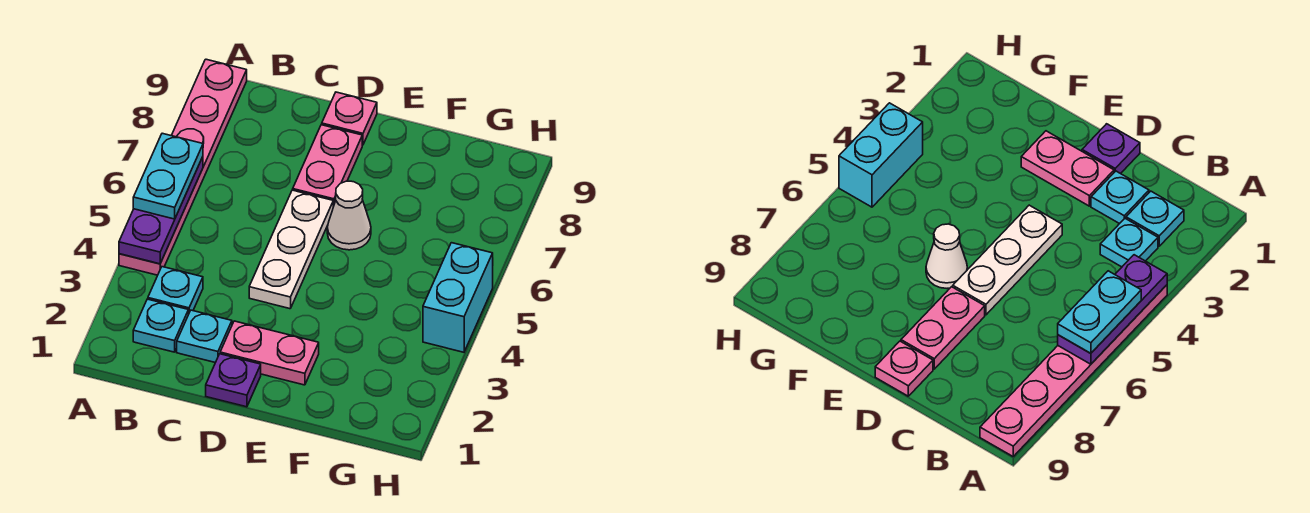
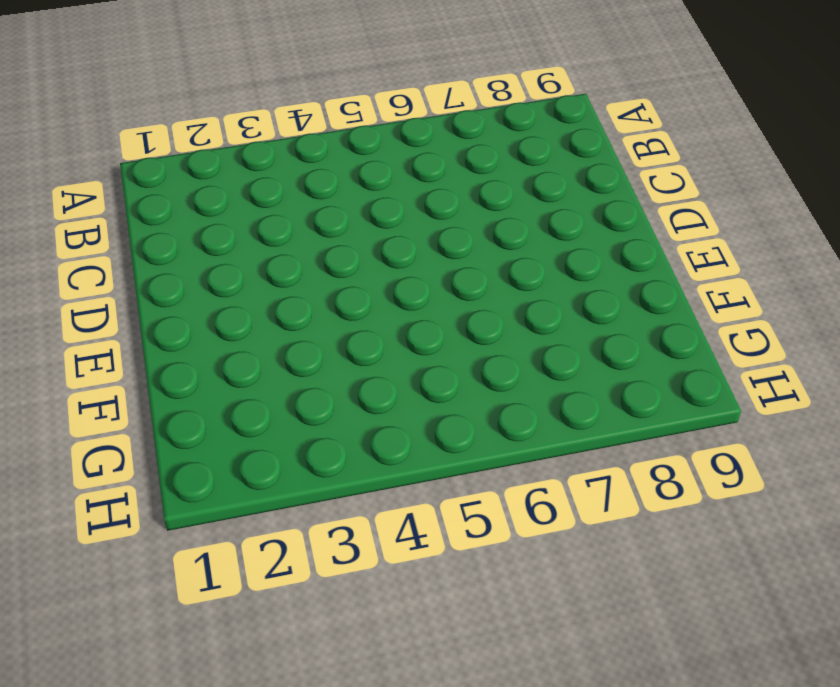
none -> pink 1x6 plate [119,59,247,275]
none -> cyan 1x1 plate [133,299,188,352]
none -> cyan 1x1 plate [148,267,203,314]

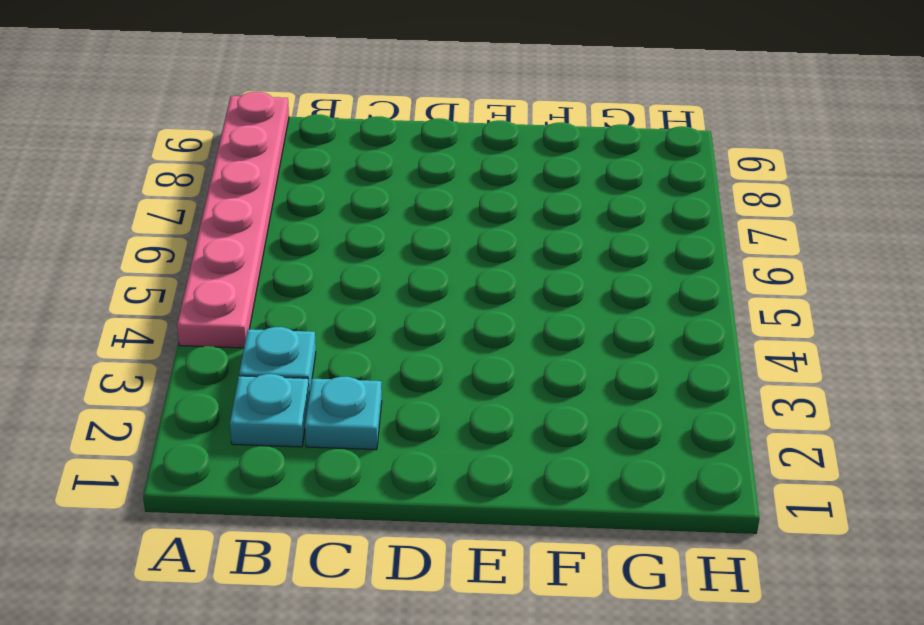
none -> purple 1x1 plate [206,354,261,407]
none -> pink 1x2 plate [220,321,319,385]
none -> white 1x3 plate [249,190,333,309]

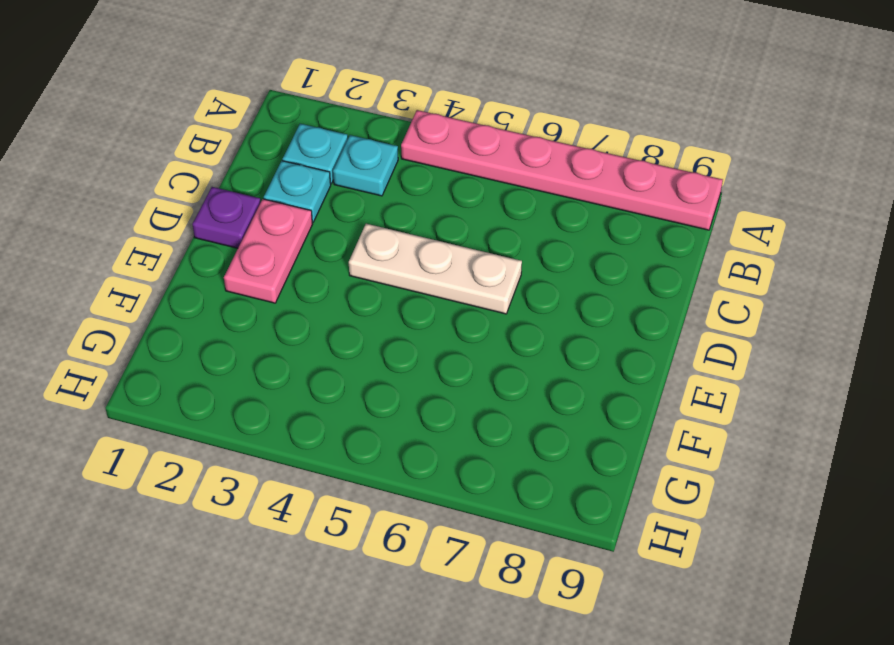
none -> pink 1x2 plate [293,125,362,207]
none -> pink 1x1 plate [322,92,377,145]
none -> white 1x1 cone [327,181,371,250]

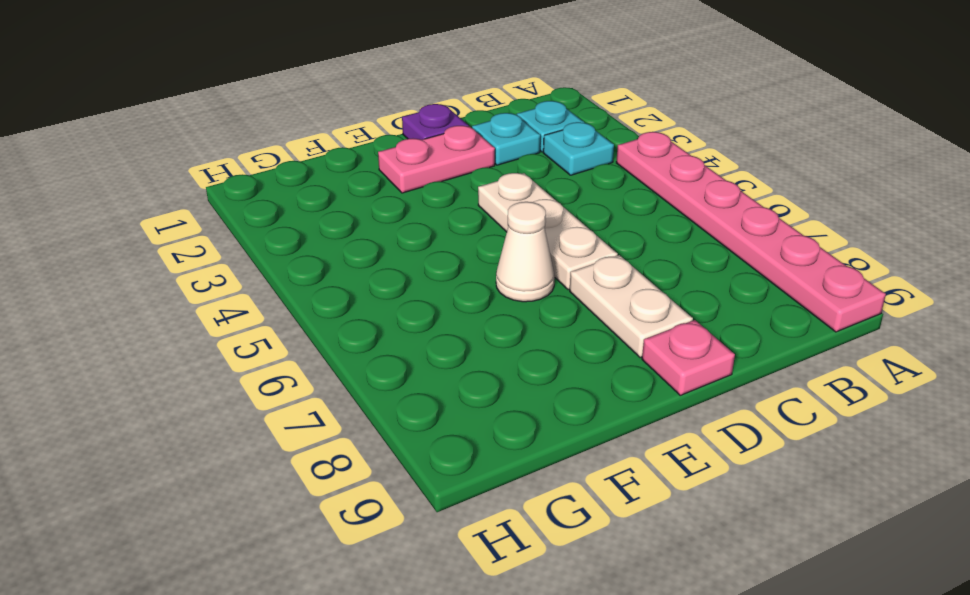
white 1x2 plate [570,255,693,358] -> pink 1x2 plate [293,125,362,207]
none -> cyan 1x2 brick [423,243,493,352]
none -> purple 1x3 plate [119,157,203,264]
none -> cyan 1x2 plate [133,133,203,219]

